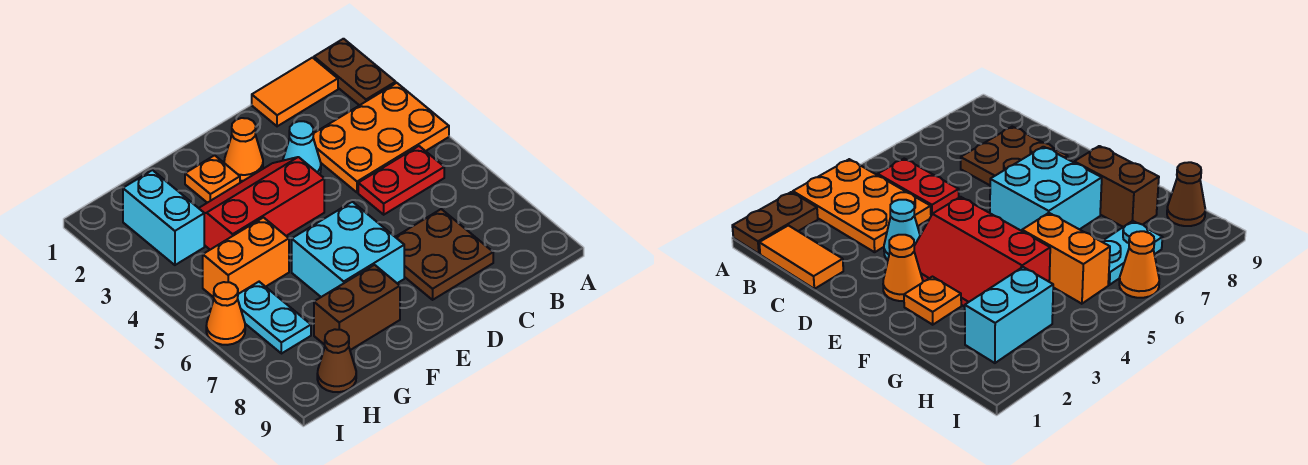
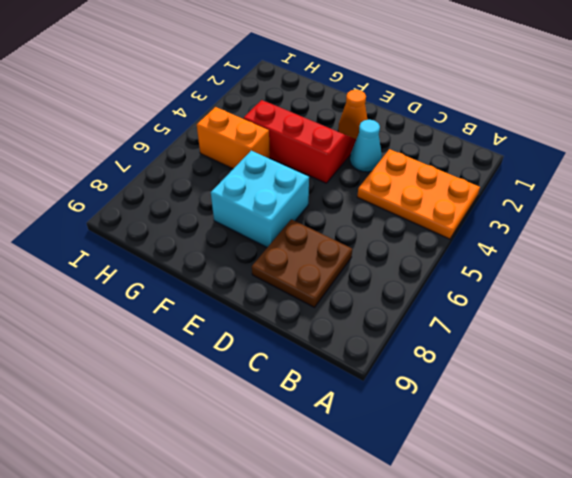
none -> brown 1x2 plate [314,39,396,105]
none -> orange 1x2 tile [252,58,338,126]
none -> red 1x2 plate [358,146,444,215]

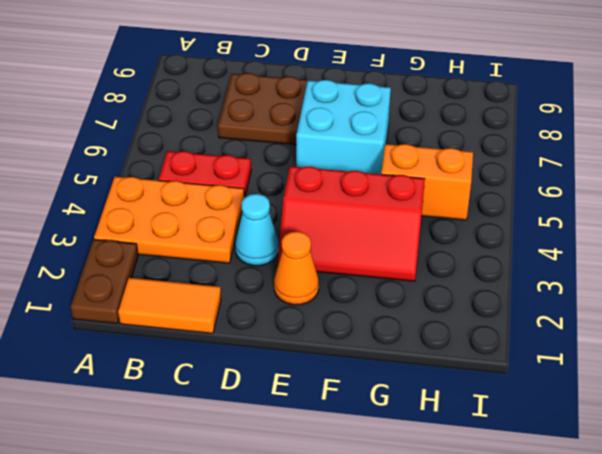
none -> orange 1x1 plate [185,155,240,203]
none -> brown 1x2 brick [314,265,400,350]
none -> cyan 1x2 brick [123,170,204,265]

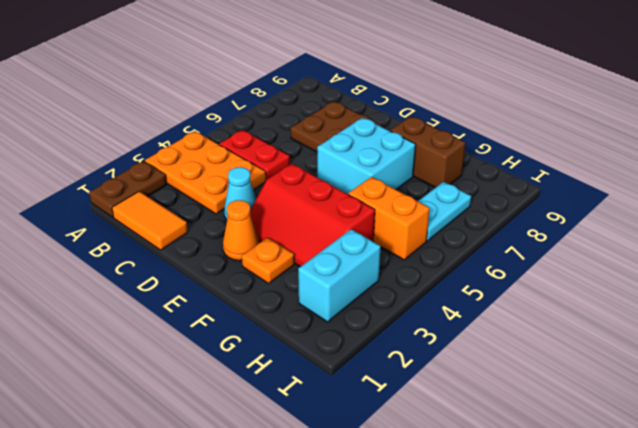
none -> brown 1x1 cone [317,329,356,392]
none -> orange 1x1 cone [206,282,245,345]

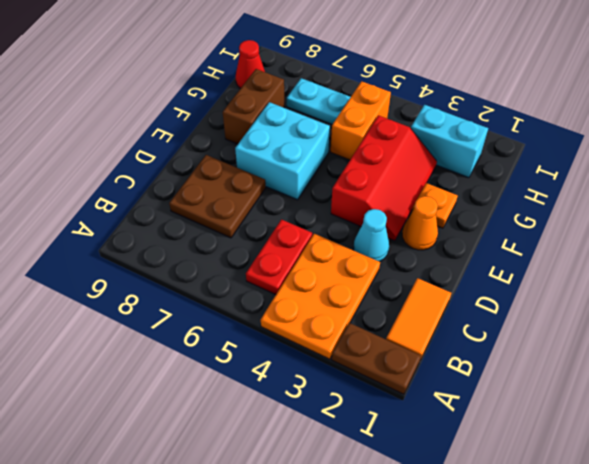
red 1x1 cone [236,40,265,88] -> brown 1x1 cone [317,329,356,392]
none -> orange 1x1 cone [206,282,245,345]

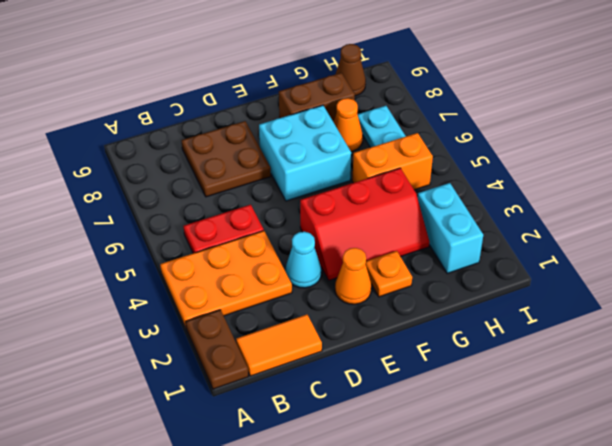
orange 1x1 cone [334,98,363,151] -> orange 1x1 cone moved to [206,282,245,345]

